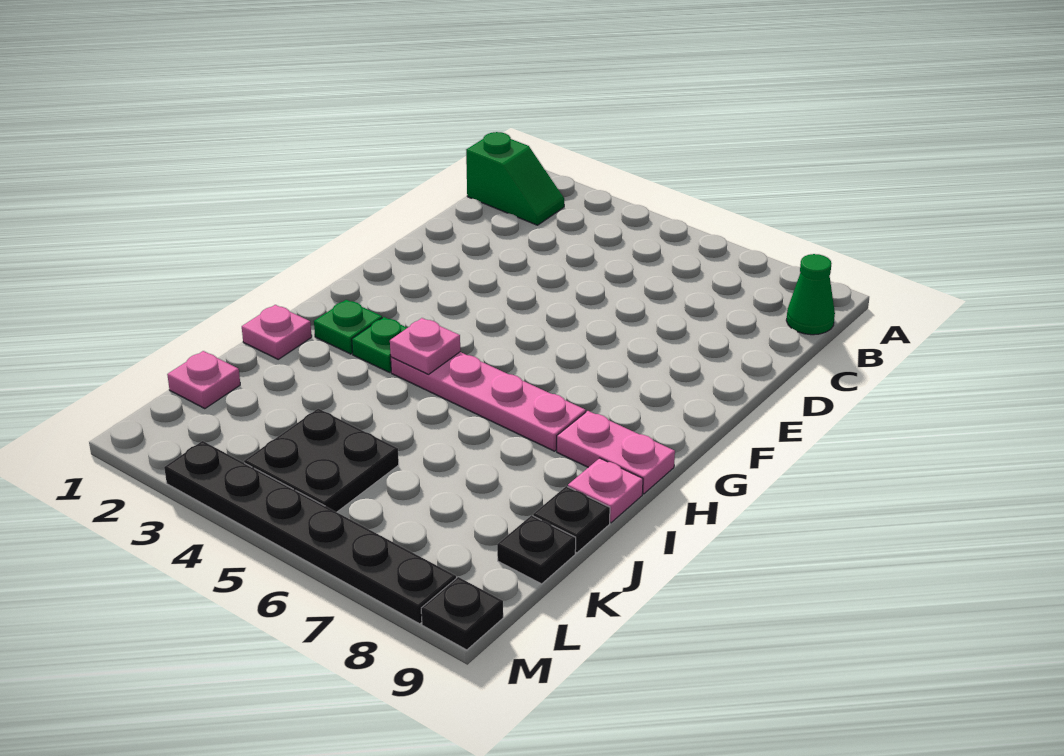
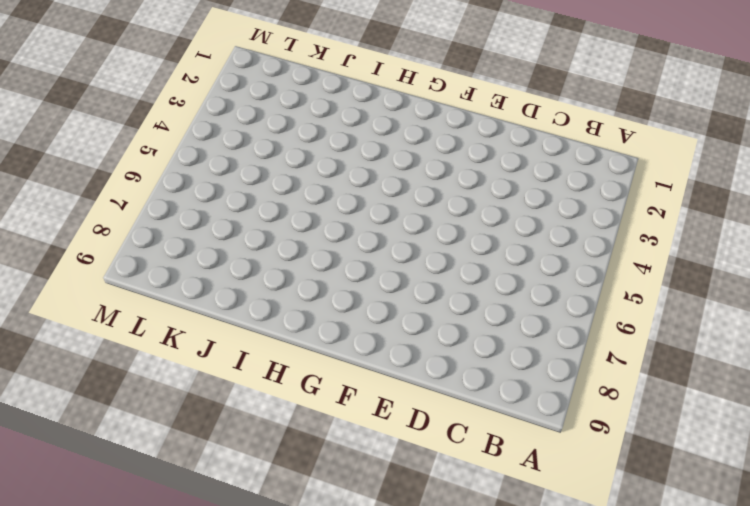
none -> green 1x2 slope [466,132,564,225]
none -> green 1x1 cone [786,254,835,335]
none -> green 1x1 plate [314,300,382,354]

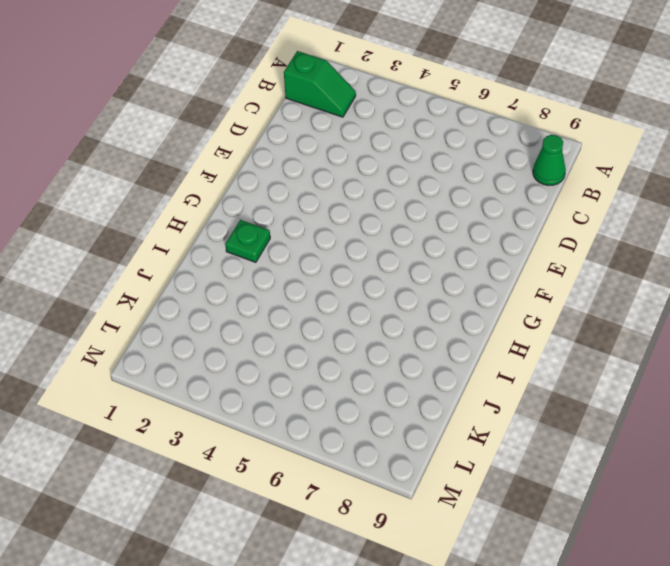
none -> green 1x1 plate [352,317,407,372]
none -> pink 1x4 plate [391,352,586,451]
none -> pink 1x2 plate [557,411,675,494]

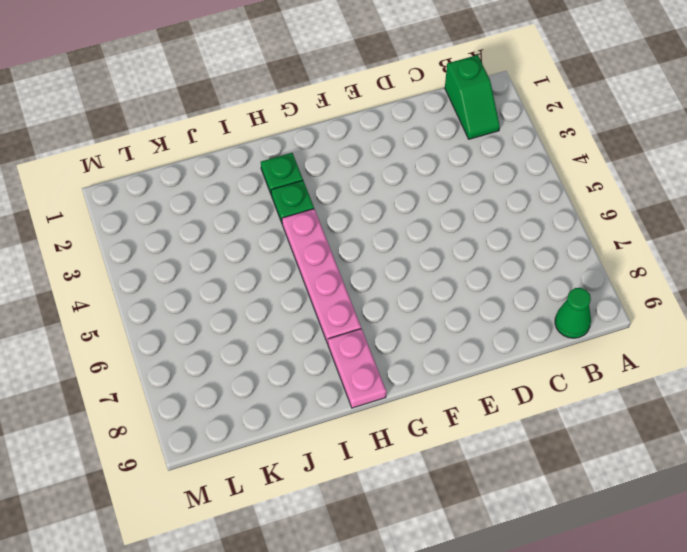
none -> pink 1x1 plate [242,305,312,359]
none -> pink 1x1 plate [568,458,643,523]
none -> black 1x1 plate [533,486,610,553]

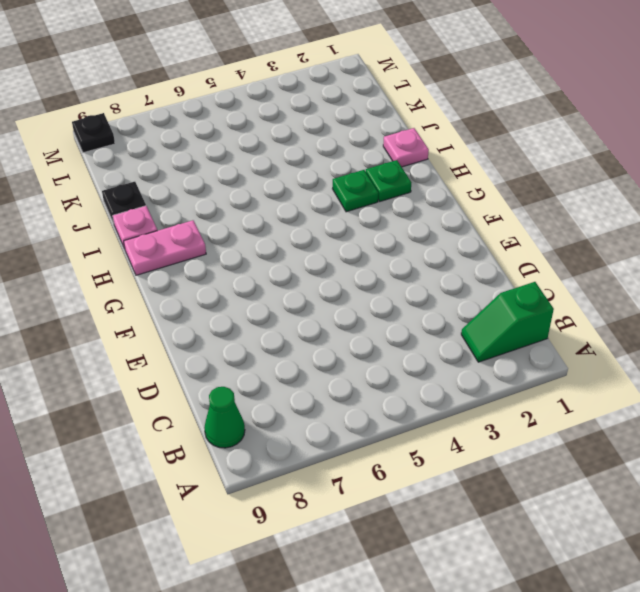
none -> pink 1x4 plate [391,352,586,451]
none -> pink 1x1 plate [167,351,240,409]
none -> black 2x2 plate [244,409,399,512]

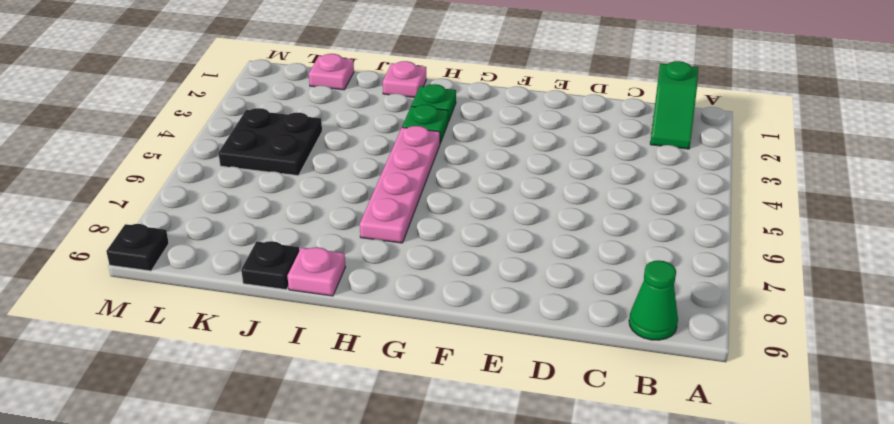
none -> pink 1x2 plate [557,411,675,494]
none -> black 1x1 plate [497,515,576,584]
none -> black 1x6 plate [164,441,456,624]

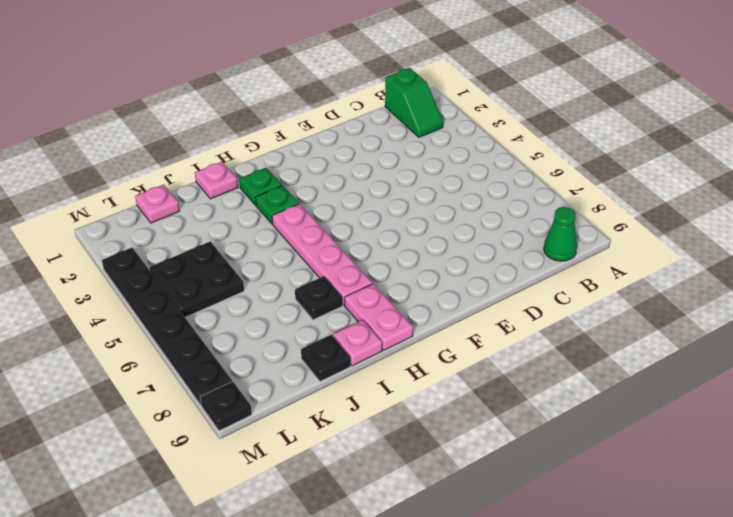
black 1x1 plate [295,276,342,320] -> black 1x1 plate moved to [497,515,576,584]
none -> pink 1x1 plate [390,318,460,374]

